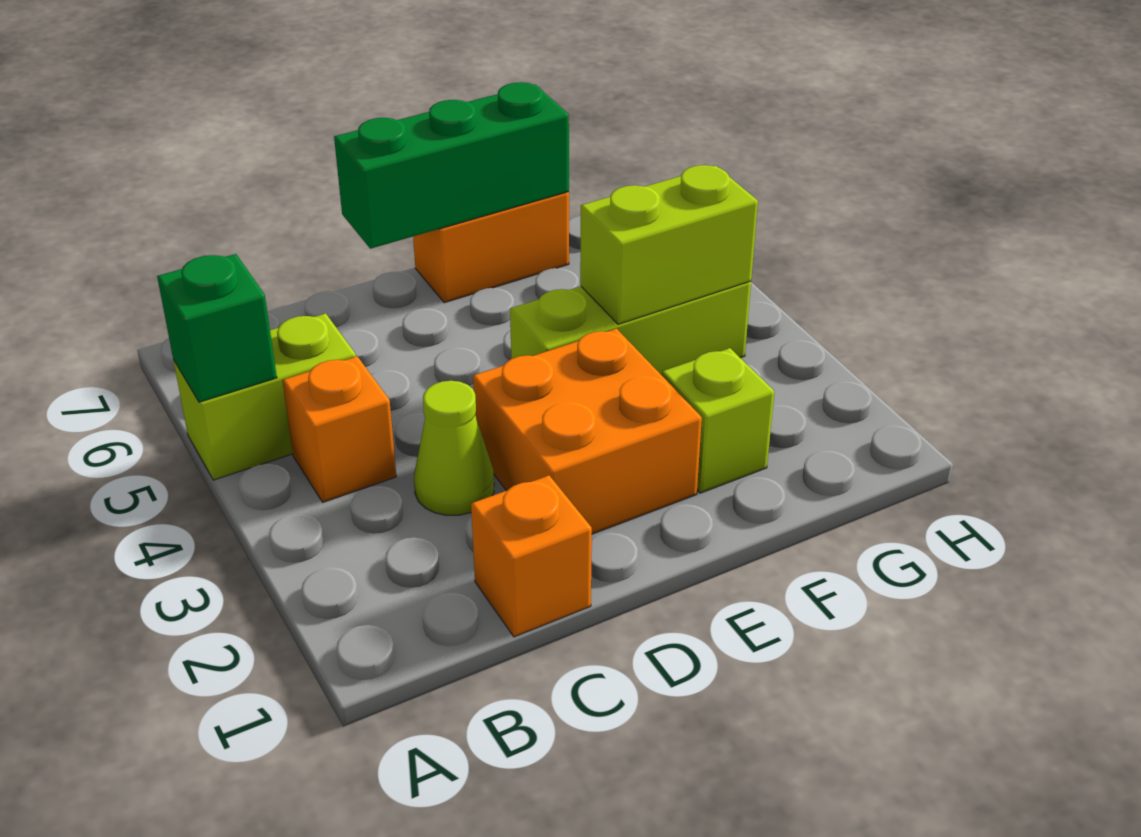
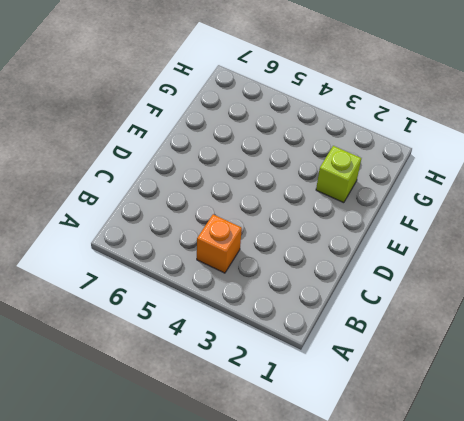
none -> lime 1x2 brick [173,313,356,480]
none -> orange 1x1 brick [471,476,592,637]

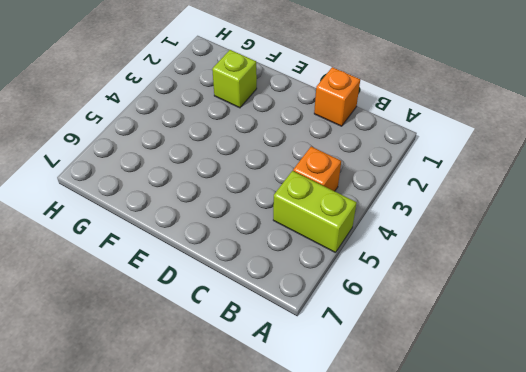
none -> lime 1x1 cone [414,381,494,515]
none -> orange 2x2 brick [473,329,702,534]

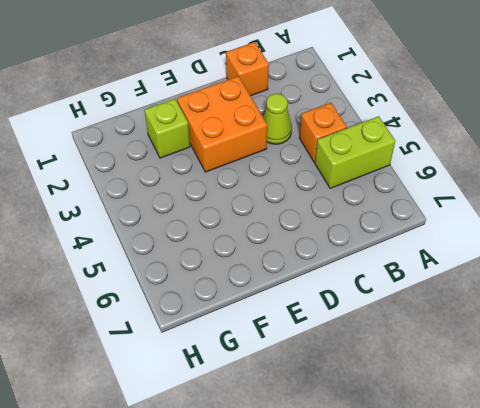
none -> lime 1x3 brick [510,281,751,375]
none -> orange 1x2 brick [413,192,569,303]

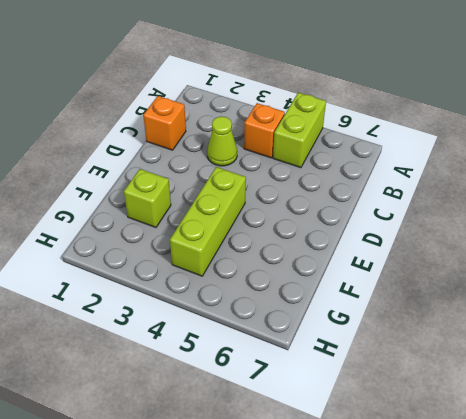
none -> orange 2x2 brick [473,329,702,534]
none -> orange 1x2 brick [413,192,569,303]

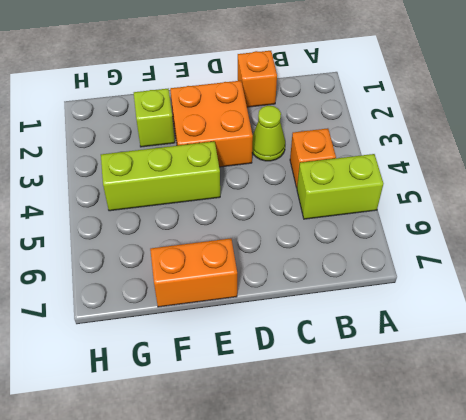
none -> green 1x1 brick [157,254,277,402]
none -> green 1x3 brick [334,82,569,249]

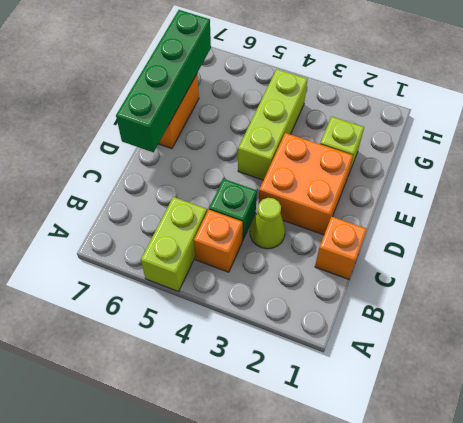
green 1x1 brick [209,179,257,241] -> green 1x1 brick moved to [157,254,277,402]
green 1x4 brick [116,10,211,152] -> green 1x3 brick [334,82,569,249]
none -> lime 1x2 brick [580,165,758,324]

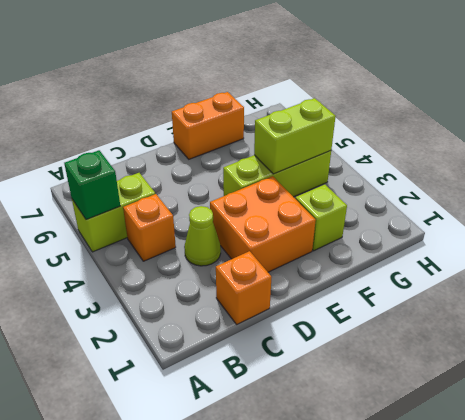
none -> green 1x3 brick [334,82,569,249]

